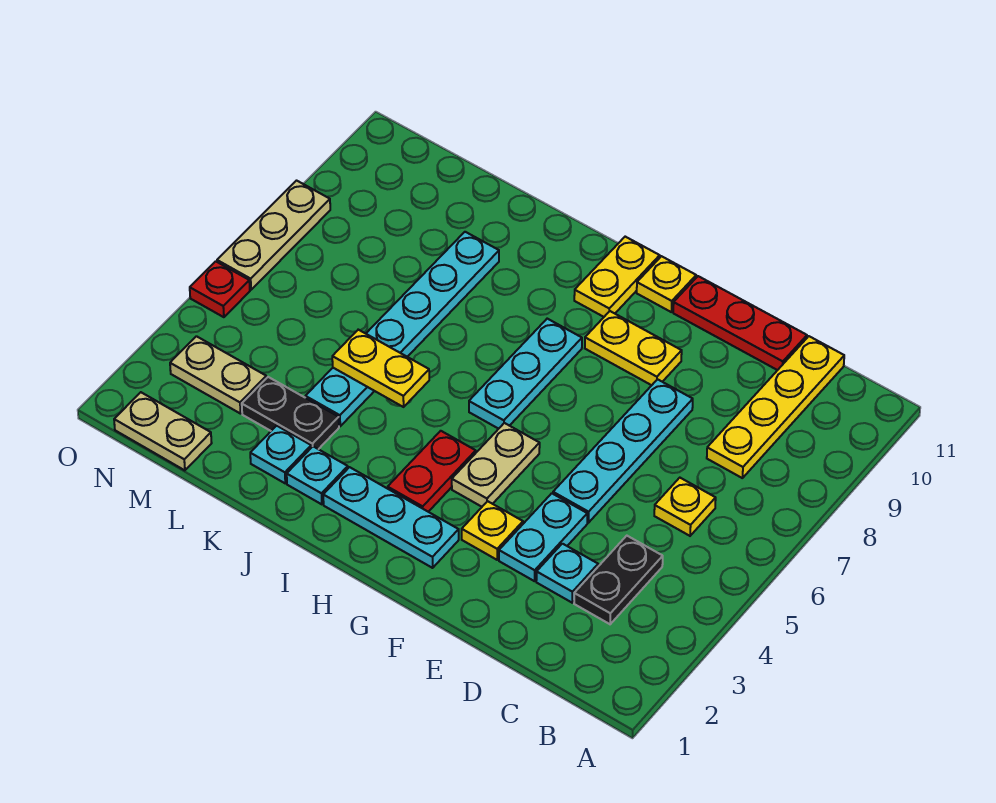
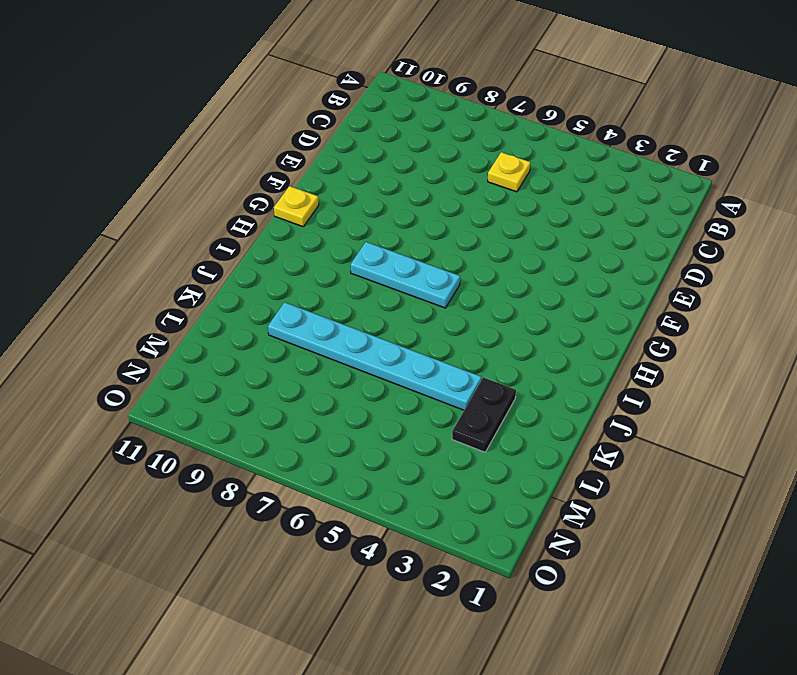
none -> black 1x2 plate [574,536,663,624]
none -> yellow 1x4 plate [707,336,844,478]
none -> cyan 1x1 plate [536,544,598,603]

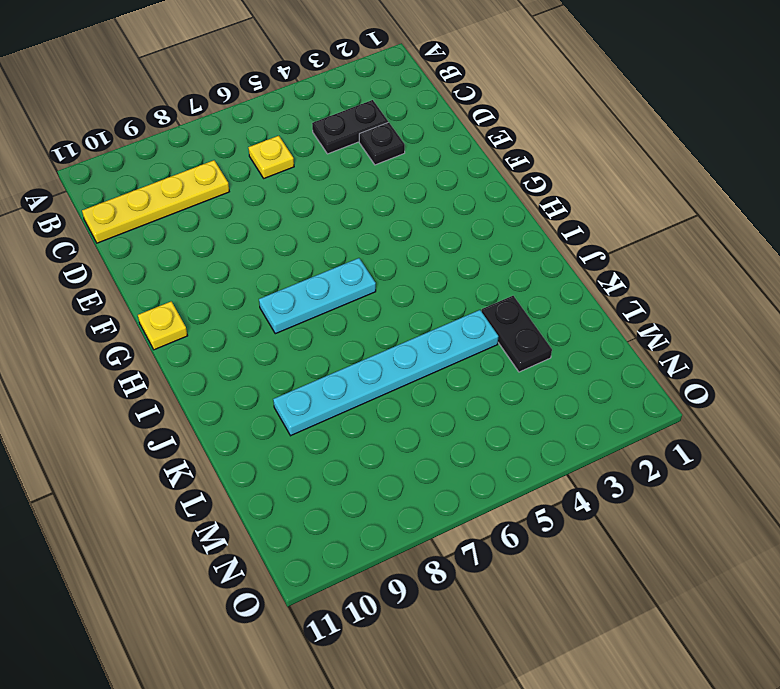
black 1x1 plate [359,122,405,165] -> cyan 1x1 plate [536,544,598,603]
none -> red 1x3 plate [673,276,807,370]
none -> cyan 1x2 plate [499,493,587,581]
none -> cyan 1x4 plate [553,379,693,523]

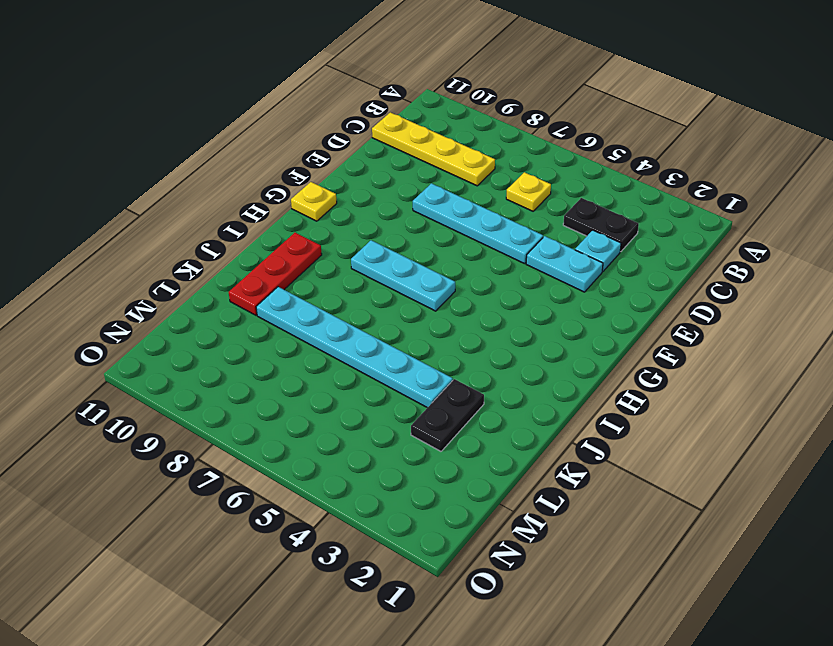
red 1x3 plate [229,233,322,315] -> red 1x3 plate moved to [673,276,807,370]
none -> yellow 1x1 plate [462,501,523,560]
none -> yellow 1x2 plate [585,311,682,385]
none -> cyan 1x3 plate [323,467,459,568]

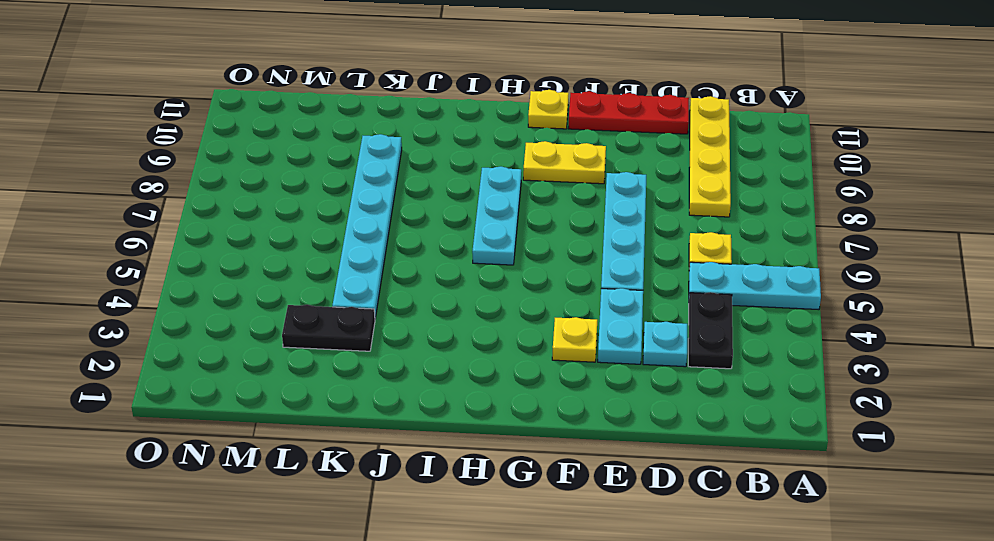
cyan 1x3 plate [689,262,821,310] -> cyan 1x3 plate moved to [323,467,459,568]
none -> tan 1x2 plate [452,423,540,507]
none -> red 1x2 plate [388,431,476,512]
none -> yellow 1x2 plate [574,237,660,317]

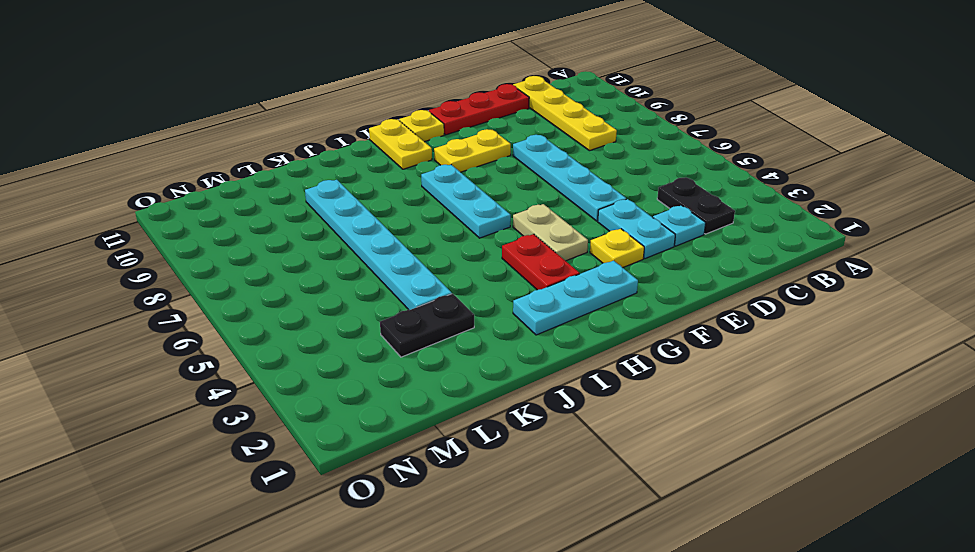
none -> yellow 1x1 plate [654,478,716,536]
none -> cyan 1x1 plate [287,446,348,504]
none -> cyan 1x1 plate [250,426,311,483]

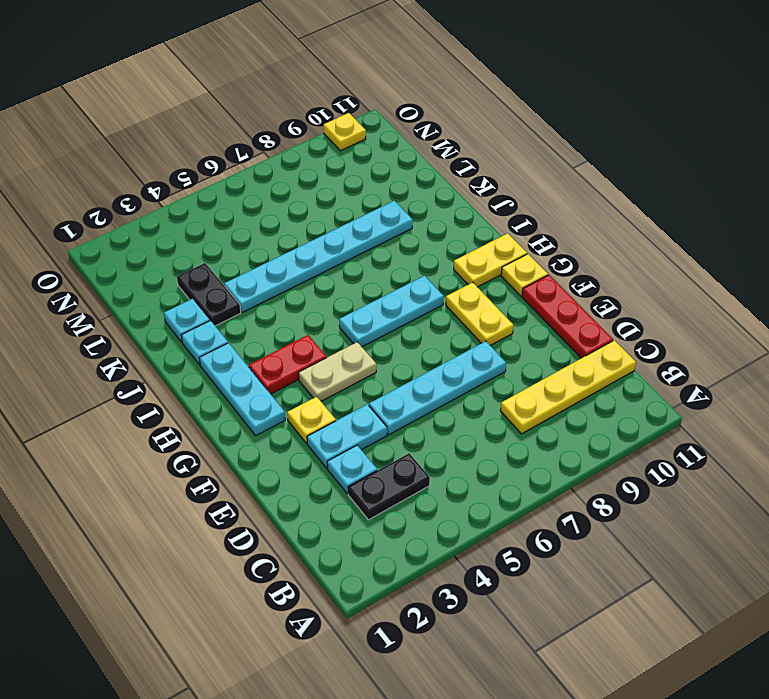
yellow 1x1 plate [324,113,366,151] -> yellow 1x1 plate moved to [654,478,716,536]
none -> tan 1x2 plate [114,392,212,470]
none -> tan 1x2 plate [170,336,266,414]
none -> red 1x1 plate [190,261,250,317]

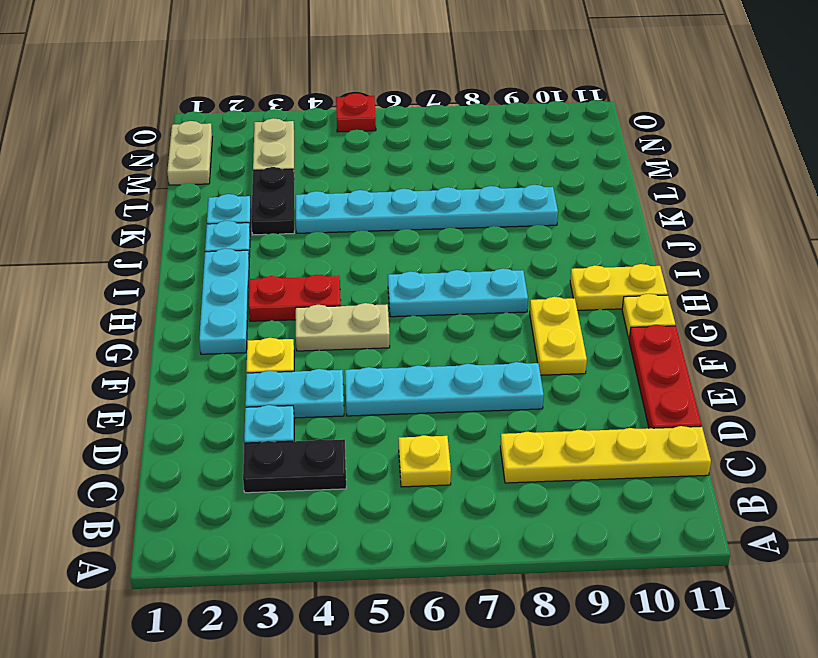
none -> tan 1x3 plate [217,181,330,290]
none -> yellow 1x2 plate [332,330,429,407]

